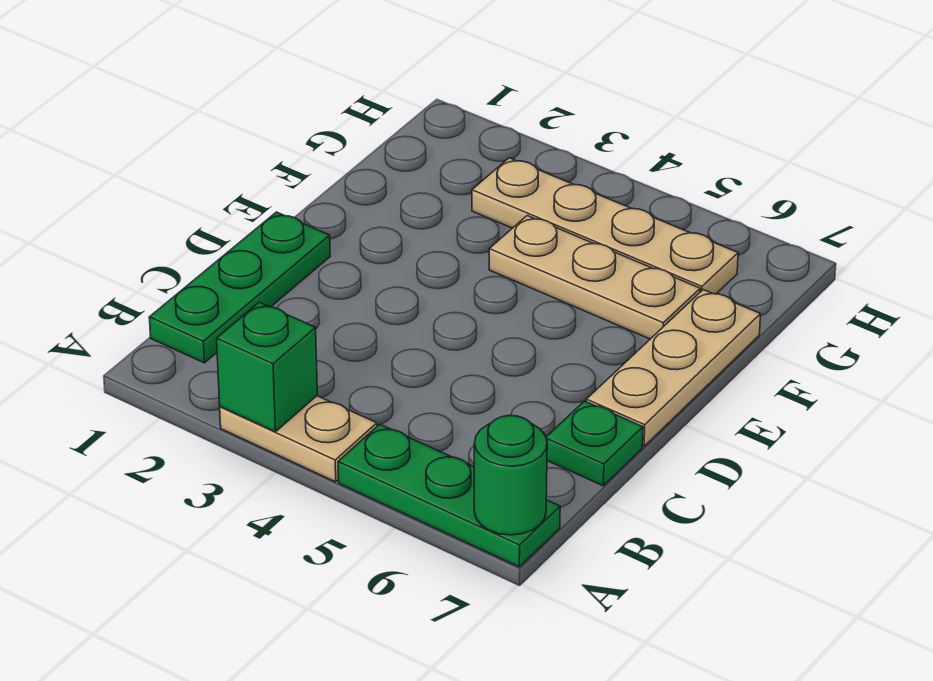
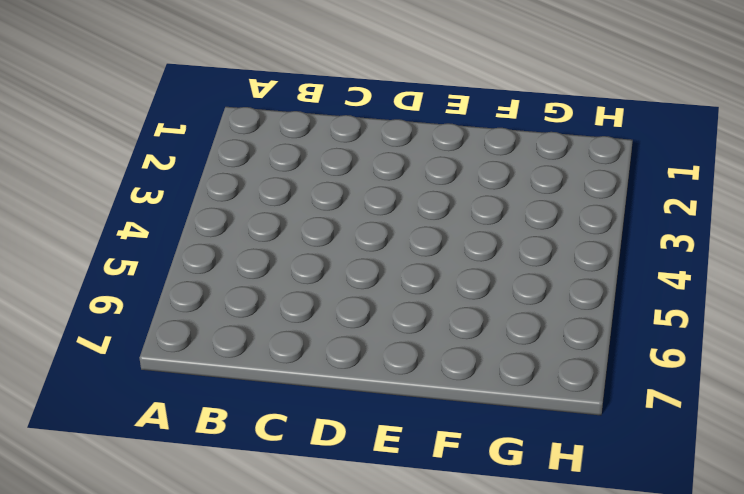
none -> tan 1x2 plate [220,396,377,482]
none -> green 1x3 plate [338,424,560,567]

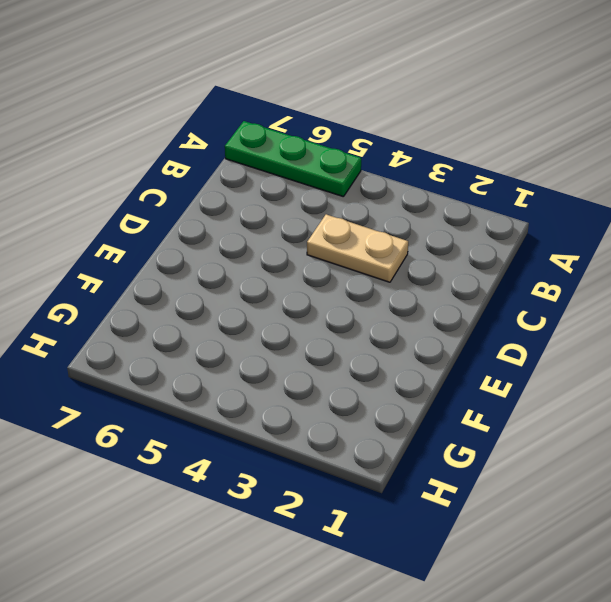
tan 1x2 plate [307,214,408,282] -> tan 1x2 plate moved to [220,396,377,482]
none -> green 1x3 plate [149,212,330,363]
none -> green 1x1 plate [546,401,643,486]

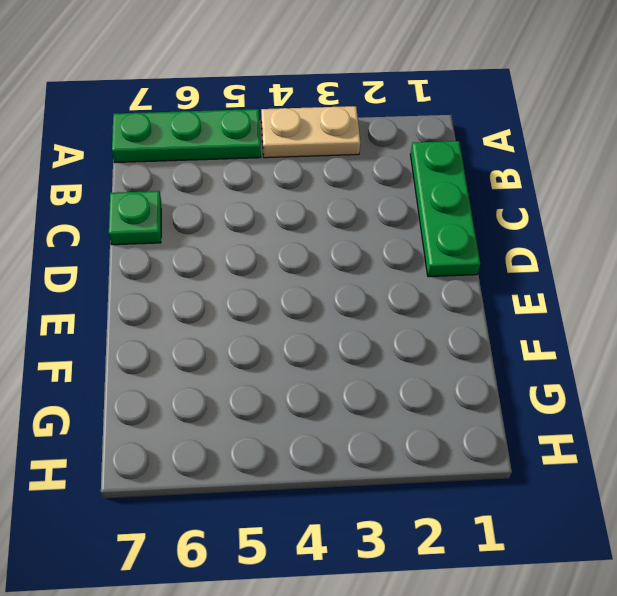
none -> tan 1x3 plate [586,290,761,446]
none -> tan 1x3 plate [489,216,700,339]

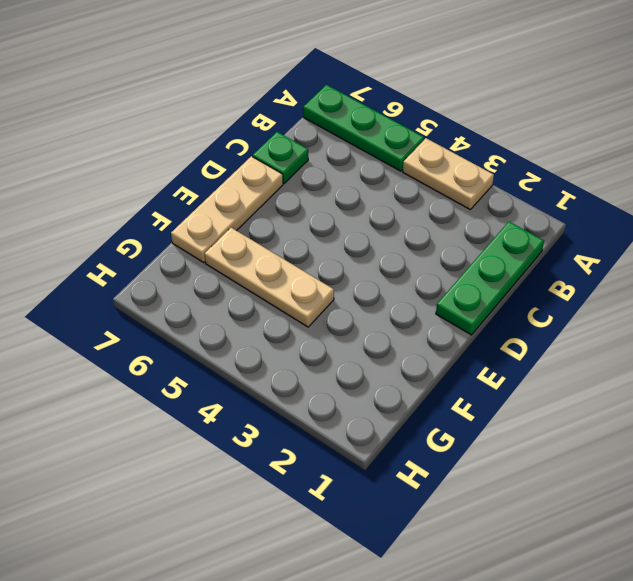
none -> tan 1x4 plate [472,158,738,294]
none -> green 1x1 brick [217,302,317,432]

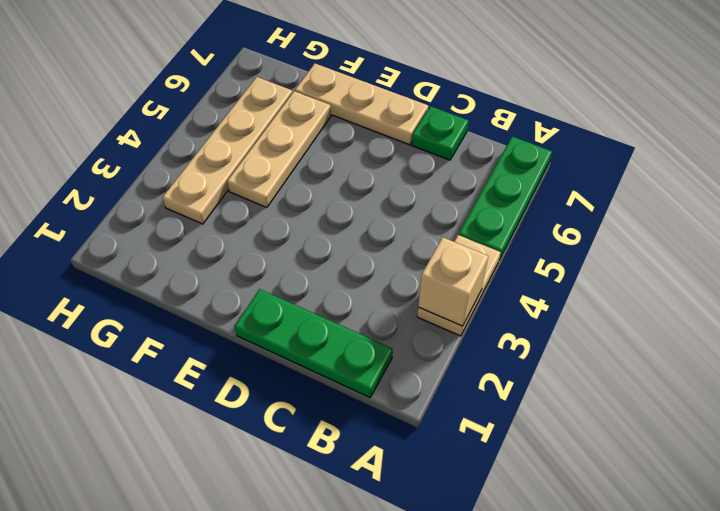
tan 1x1 brick [418,237,488,326] -> green 1x1 brick [217,302,317,432]
none -> green 1x1 round brick [474,416,547,535]

